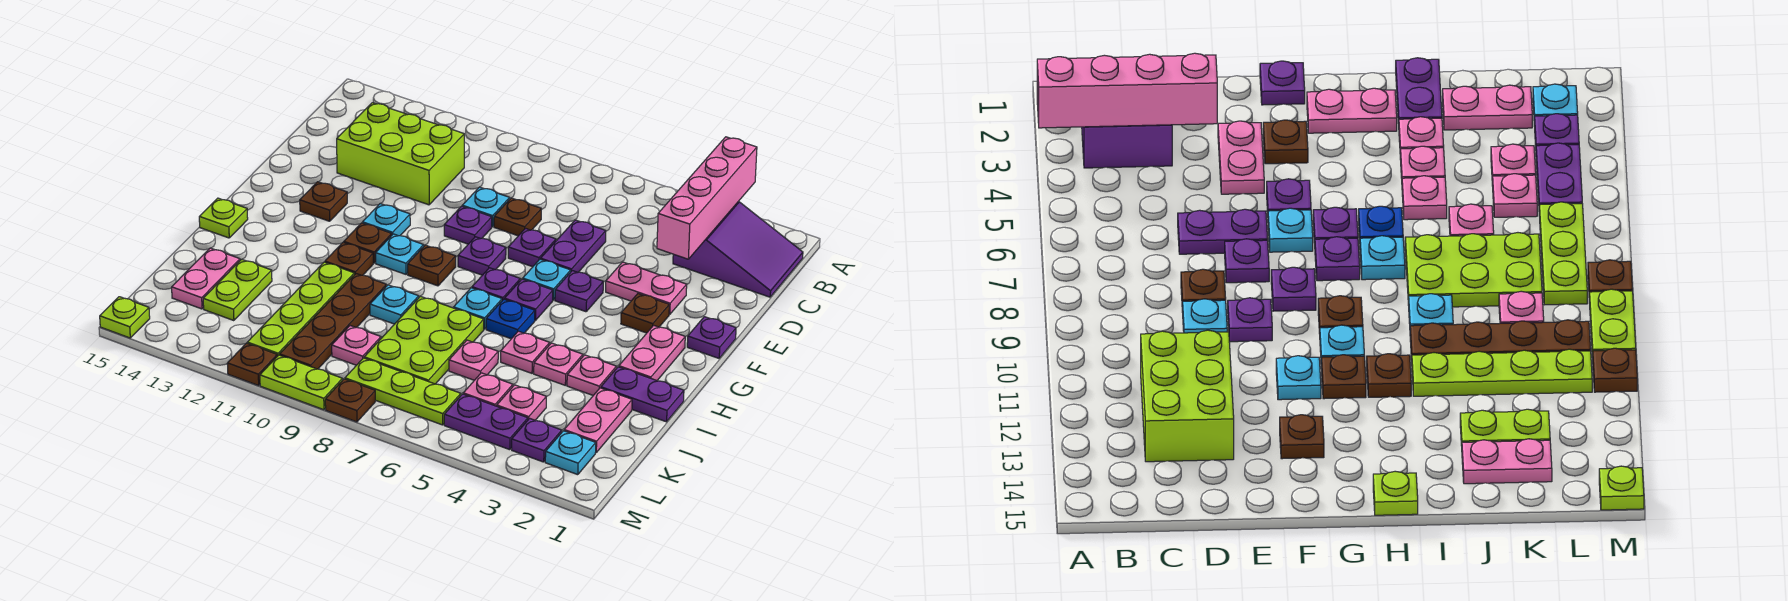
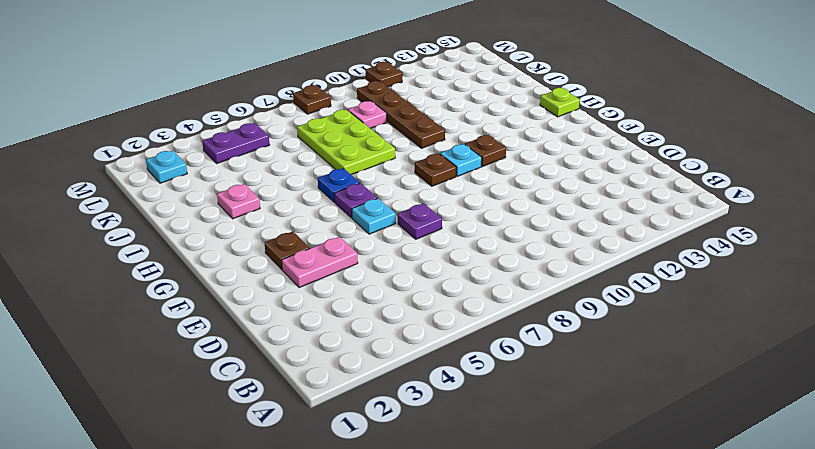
none -> purple 2x3 slope [673,202,803,297]
none -> lime 2x3 brick [337,103,464,205]
none -> purple 1x2 plate [541,220,606,272]
none -> brown 1x1 plate [494,198,541,236]

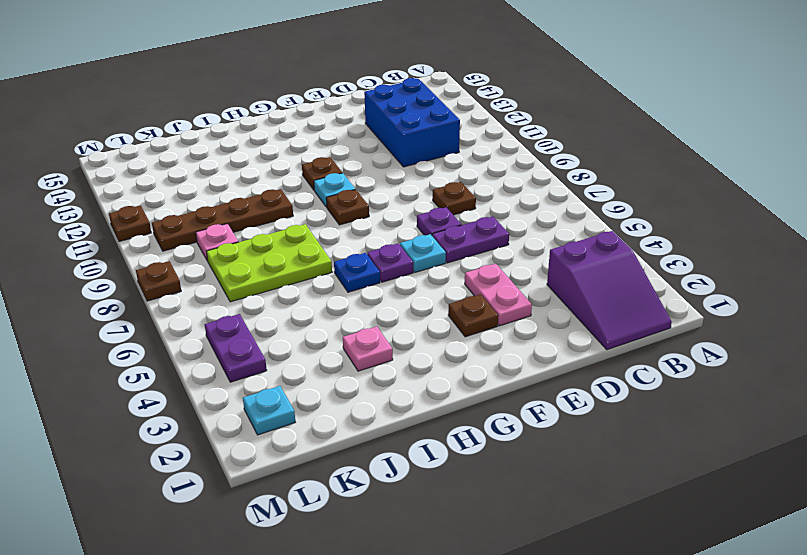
blue 2x3 brick [364,78,460,167] -> lime 2x3 brick [337,103,464,205]
none -> cyan 1x1 plate [462,187,510,227]
none -> purple 1x1 plate [444,206,492,244]
none -> purple 1x1 plate [687,317,736,358]
none -> purple 1x1 plate [555,271,603,312]

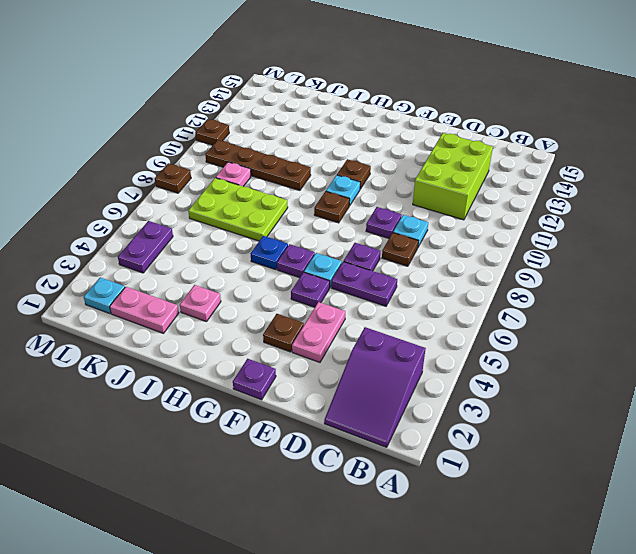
none -> purple 1x1 plate [458,237,506,275]
none -> cyan 1x1 plate [362,204,410,236]
none -> brown 1x1 plate [300,182,347,221]
none -> pink 1x2 plate [619,325,685,380]

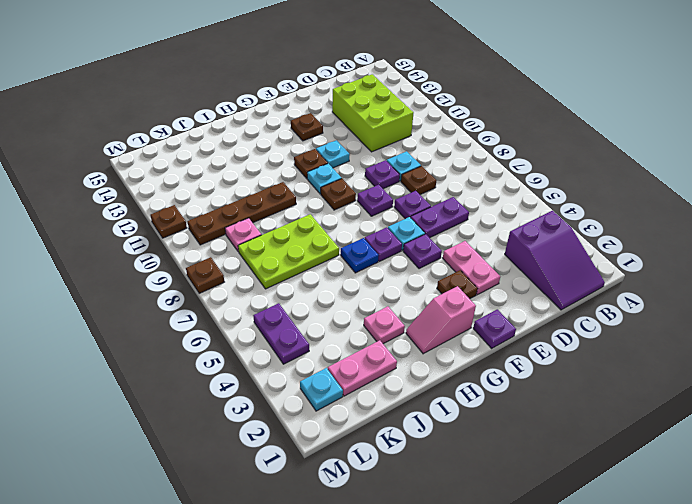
pink 1x2 slope [406,286,476,354] -> pink 1x2 plate [619,325,685,380]
none -> purple 1x1 plate [472,268,520,301]
none -> cyan 1x1 plate [454,288,502,329]
none -> brown 1x1 plate [325,242,373,275]
none -> lime 1x1 plate [199,198,248,238]

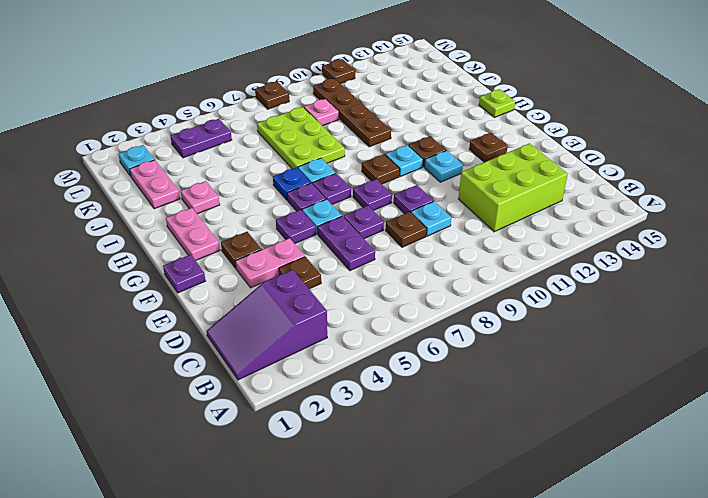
brown 1x1 plate [279,257,321,289] -> brown 1x1 plate moved to [325,242,373,275]
none -> purple 1x2 plate [601,367,684,422]
none -> pink 1x1 plate [534,343,583,385]
none -> pink 1x1 plate [501,331,550,373]
none -> cyan 1x1 plate [370,285,419,324]

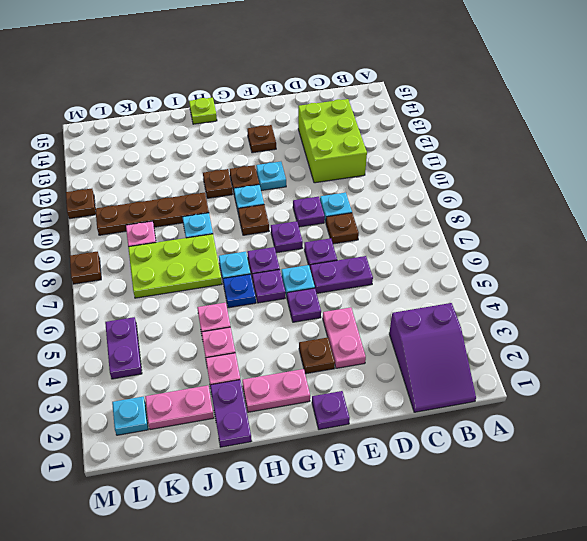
none -> lime 1x4 plate [247,262,354,356]
none -> pink 1x1 plate [449,340,498,380]
none -> lime 1x2 plate [203,259,272,321]
none -> pink 1x2 plate [172,248,240,309]

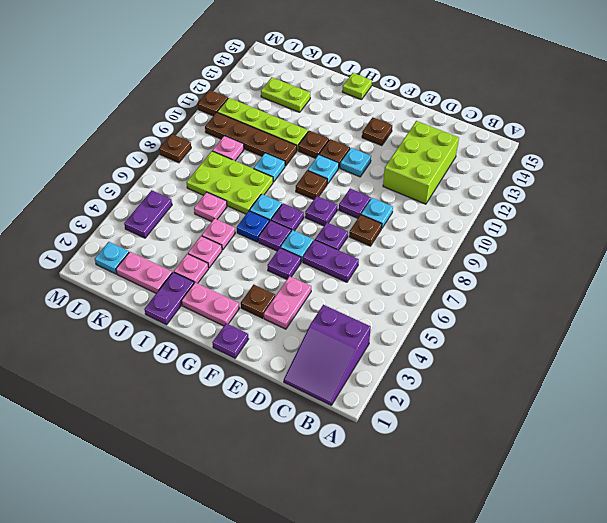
none -> pink 1x2 plate [172,248,240,309]
none -> pink 1x1 plate [497,385,546,420]
none -> pink 1x1 plate [463,373,513,406]
none -> purple 1x1 plate [512,418,562,462]

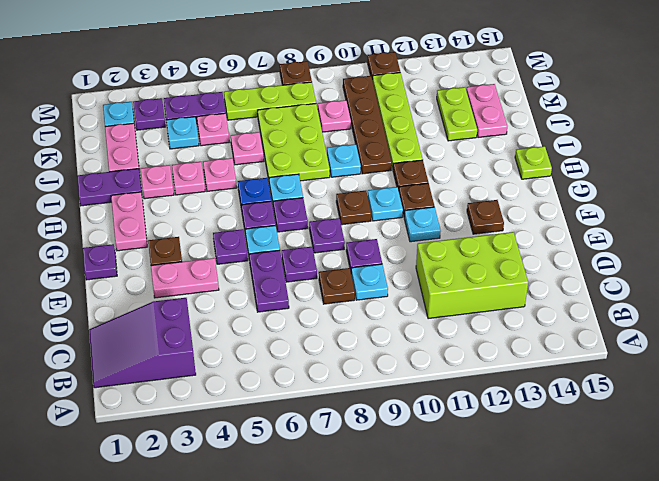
cyan 1x1 plate [166,117,199,149] -> pink 1x1 plate [497,385,546,420]
none -> lime 1x2 plate [260,355,342,410]
none -> lime 1x1 plate [100,297,150,338]
none -> pink 1x4 brick [657,137,757,259]

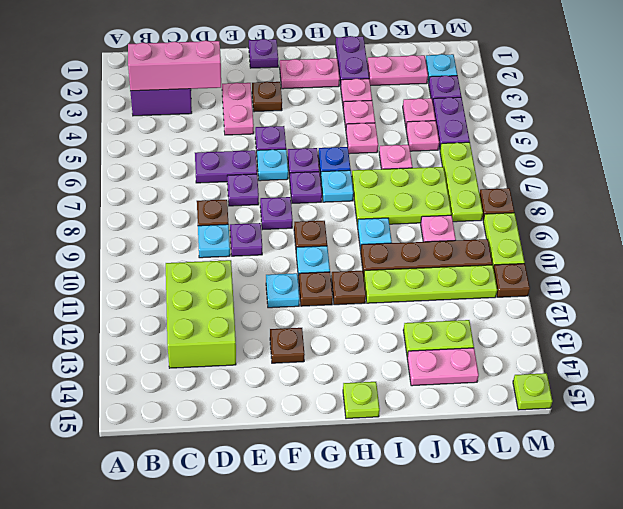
pink 1x3 brick [128,41,221,91] -> pink 1x4 brick [657,137,757,259]

